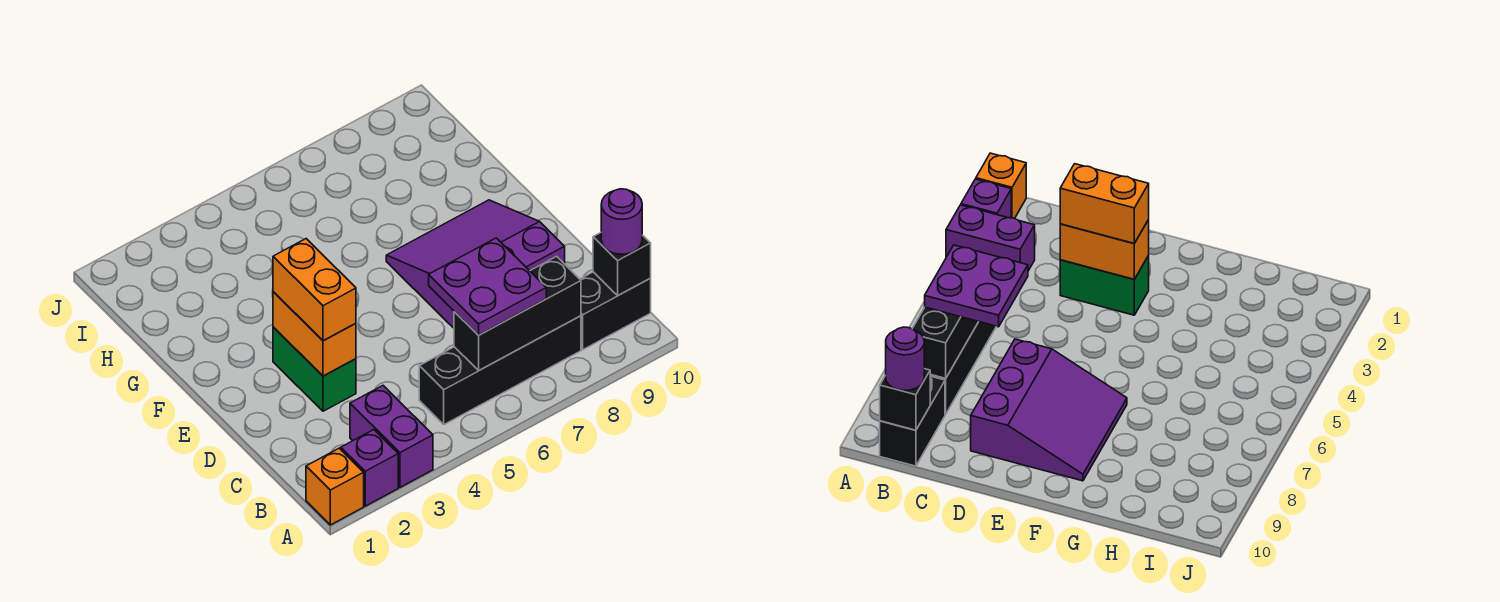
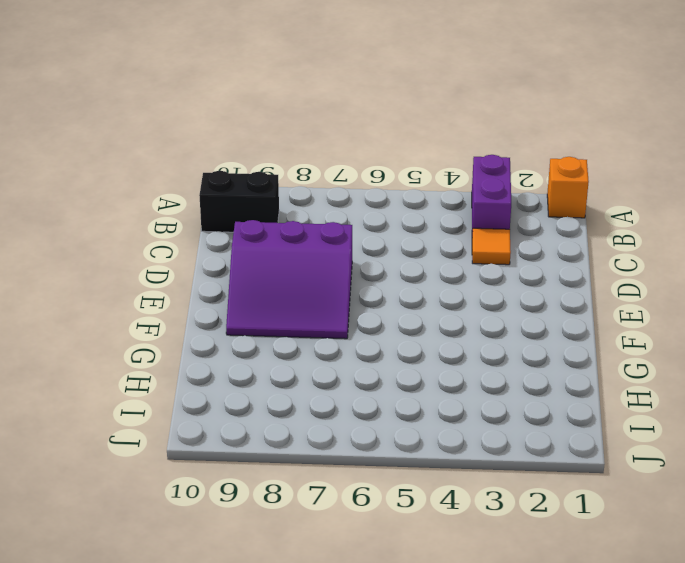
orange 1x1 tile [472,228,511,265] -> none
none -> purple 1x1 brick [341,430,398,506]
none -> black 1x4 brick [419,316,581,424]
none -> green 1x2 brick [273,327,356,411]

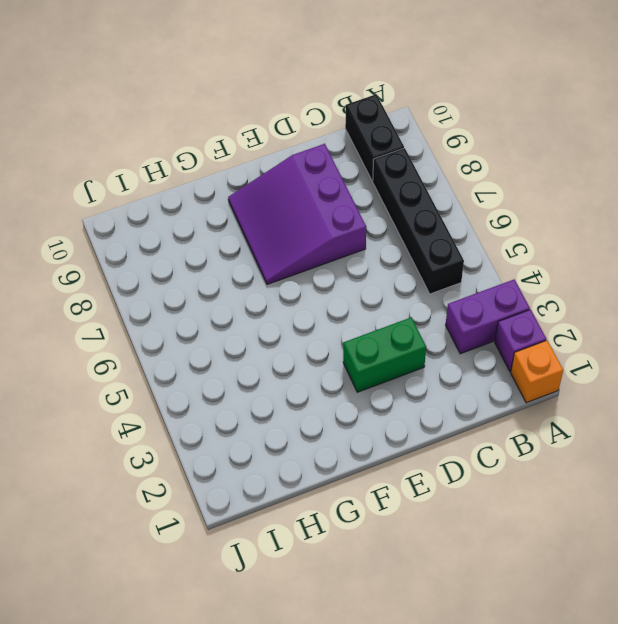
none -> black 1x3 brick [454,256,581,370]
none -> black 1x1 brick [593,233,651,295]
none -> orange 1x2 brick [273,292,356,376]

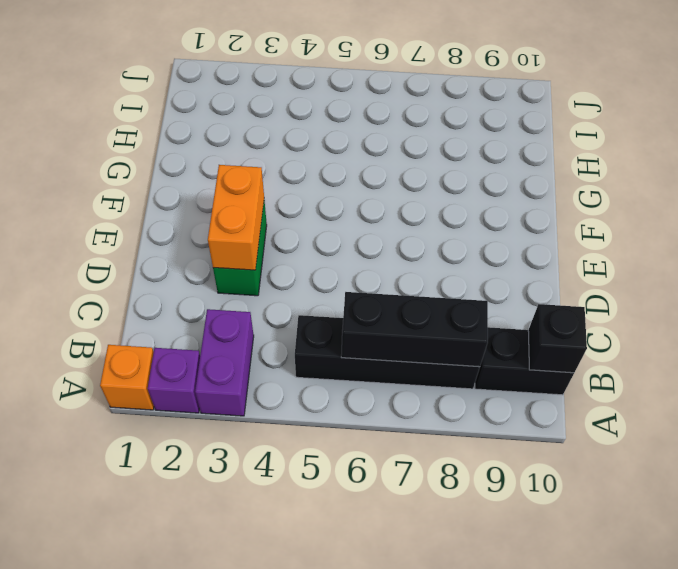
none -> purple 3x3 slope [386,200,565,328]
none -> purple 2x2 plate [429,238,546,335]
none -> purple 1x1 round brick [601,189,642,254]

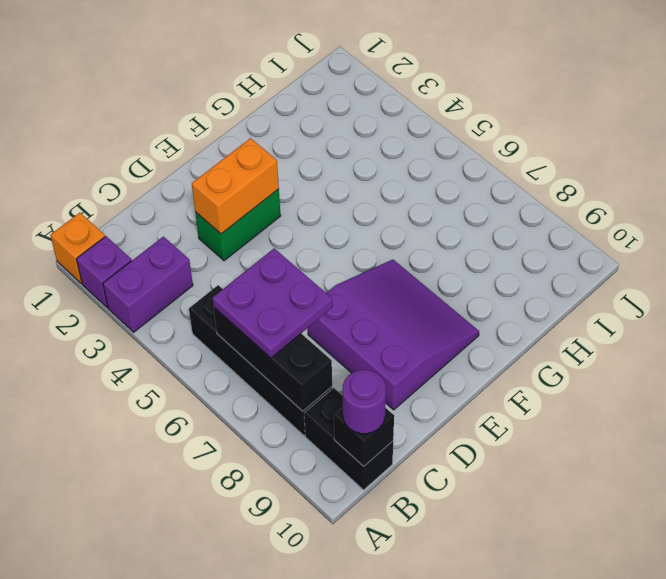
none -> orange 1x2 brick [273,239,356,341]

